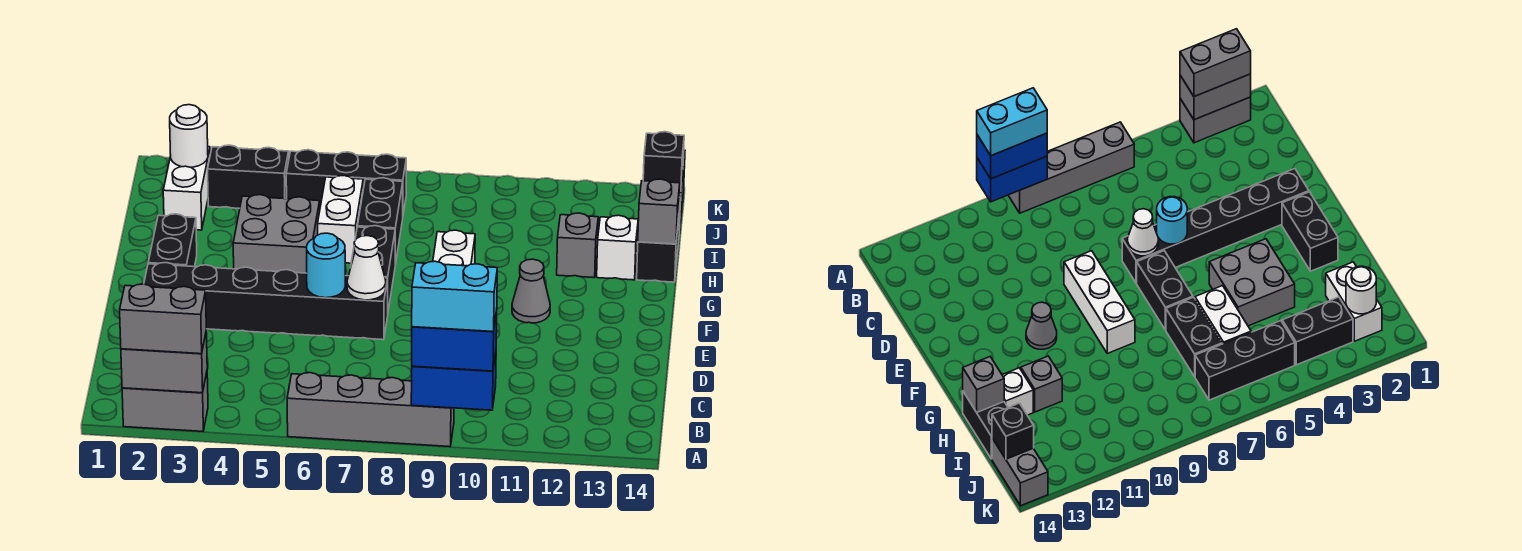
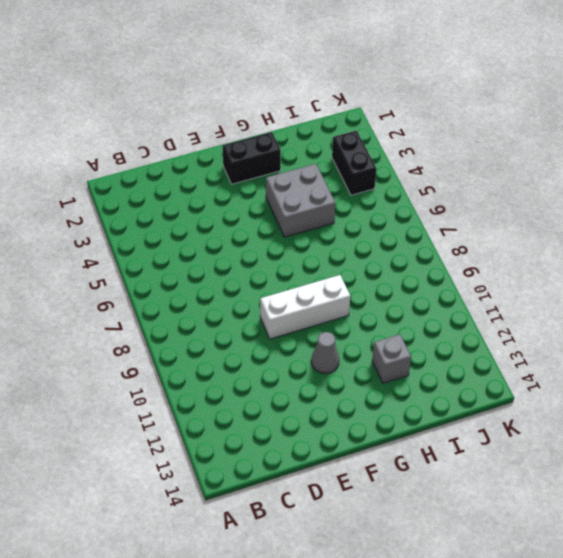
none -> grey 1x2 brick [122,373,208,431]
none -> grey 1x4 brick [287,373,454,447]
none -> black 1x6 brick [144,263,388,340]

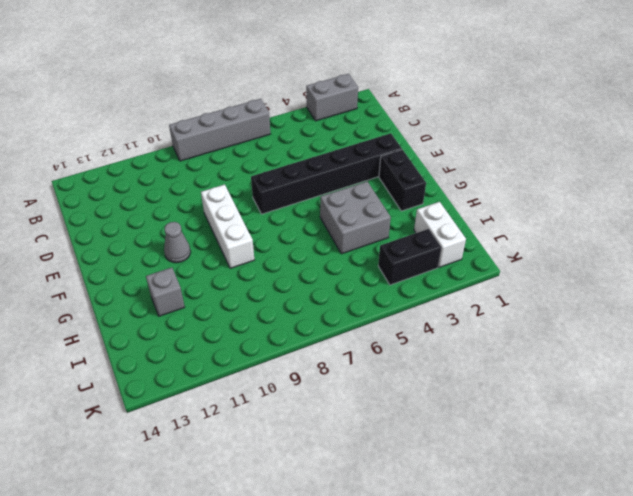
none -> black 1x2 brick [351,226,395,310]
none -> white 1x2 brick [318,176,363,263]
none -> black 1x2 brick [357,178,403,265]

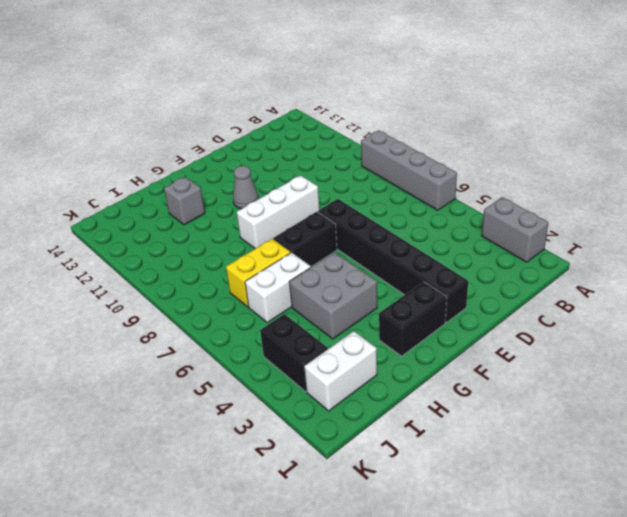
yellow 1x2 brick [226,239,291,307] -> black 1x2 brick [357,178,403,265]
none -> white 1x1 brick [597,215,638,280]
none -> black 1x2 brick [637,197,681,282]
none -> black 1x3 brick [286,150,406,214]

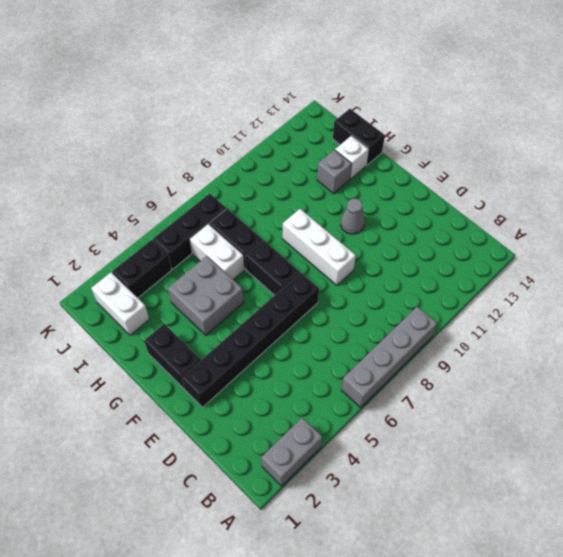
none -> grey 1x2 brick [992,438,1048,506]
none -> grey 1x2 brick [121,333,207,393]
none -> blue 1x2 brick [411,353,496,410]

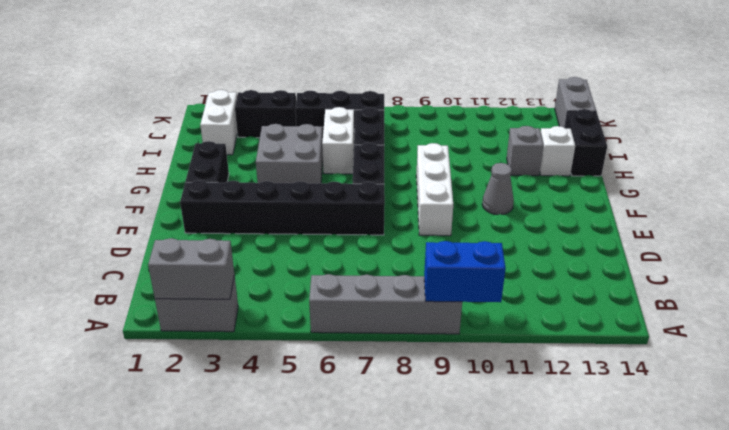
none -> cyan 1x1 round brick [307,233,345,298]
none -> white 1x1 cone [347,236,386,300]
none -> grey 1x1 brick [638,179,680,244]

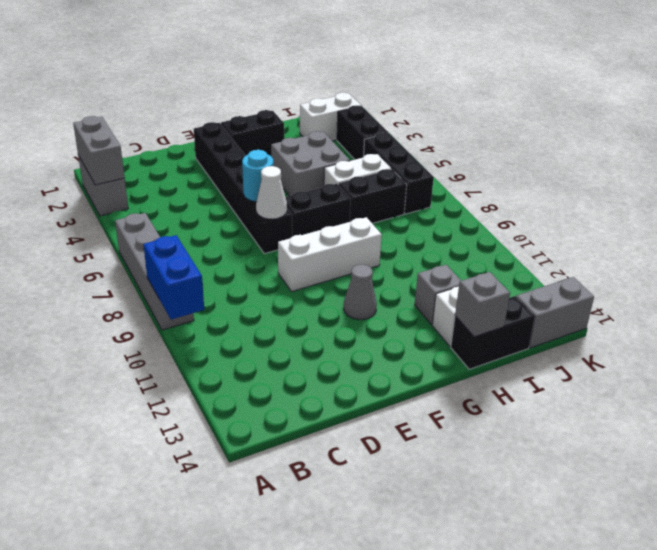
none -> white 1x1 round brick [170,105,208,167]
none -> black 1x1 brick [643,132,684,196]
none -> grey 1x2 brick [120,284,206,354]

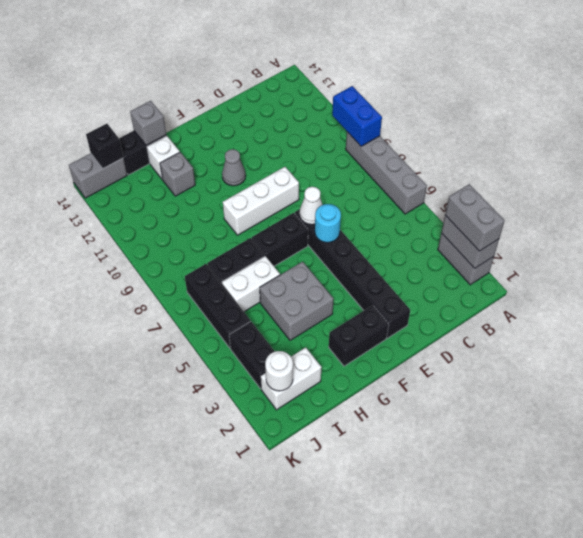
none -> blue 1x2 brick [412,311,497,371]
none -> cyan 1x2 brick [412,261,497,332]

